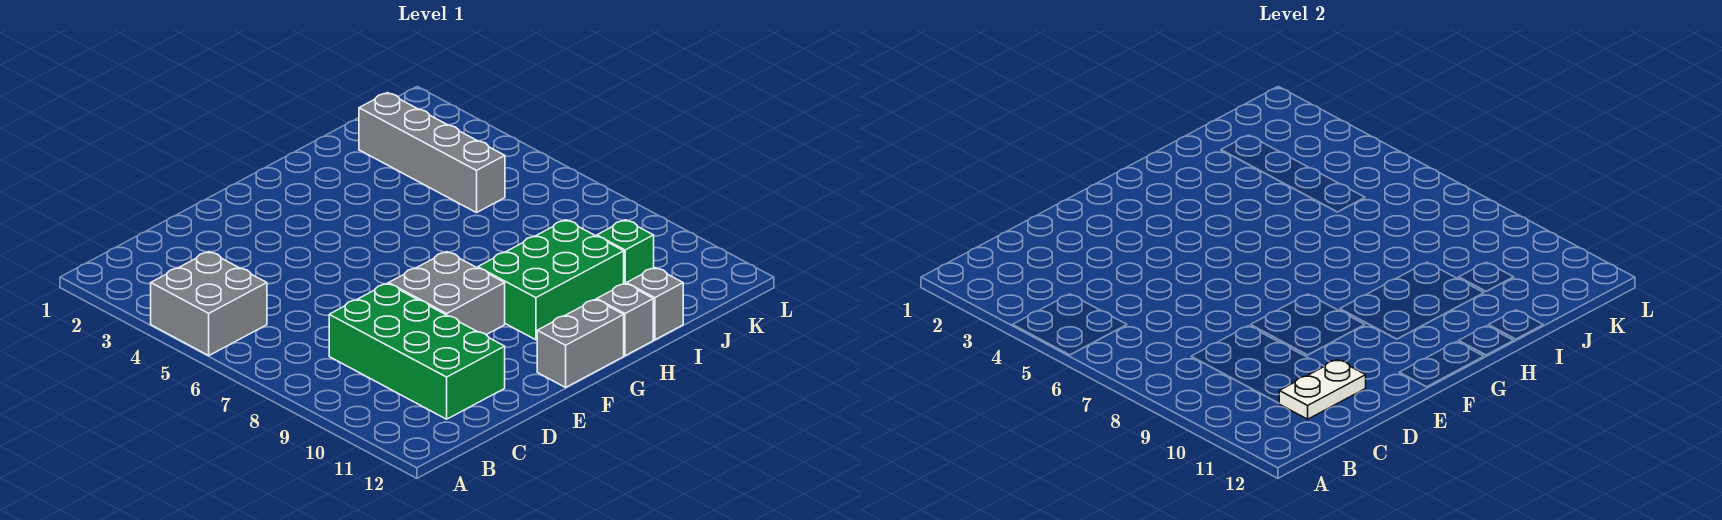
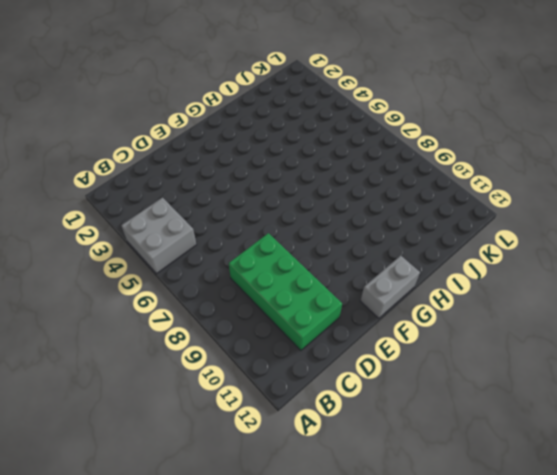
none -> grey 2x2 brick [389,252,505,335]
none -> green 2x3 brick [478,220,624,340]

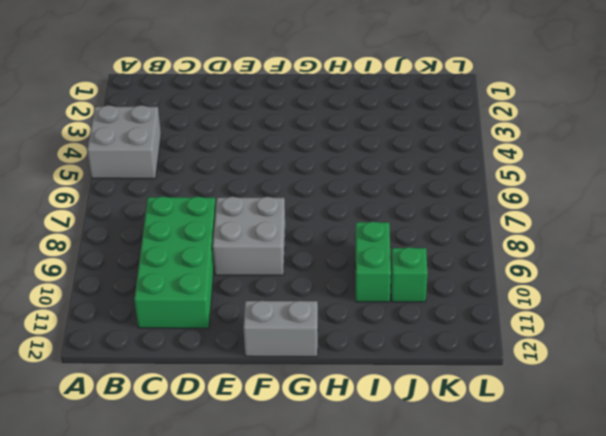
green 1x2 brick [355,222,391,302] -> green 2x3 brick [478,220,624,340]
none -> grey 1x1 brick [597,284,653,356]
none -> grey 1x1 brick [627,268,683,340]

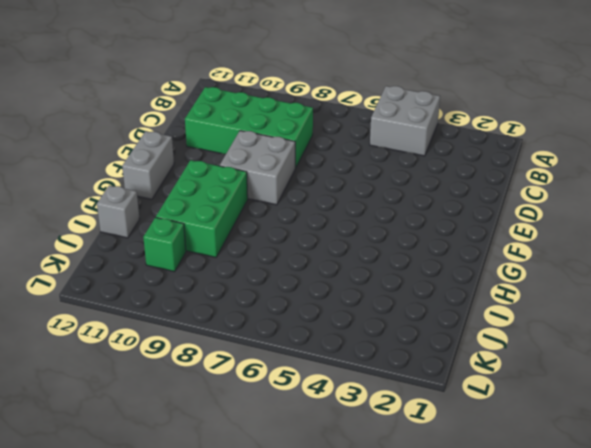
none -> grey 1x1 brick [597,284,653,356]
none -> grey 1x4 brick [359,93,505,213]

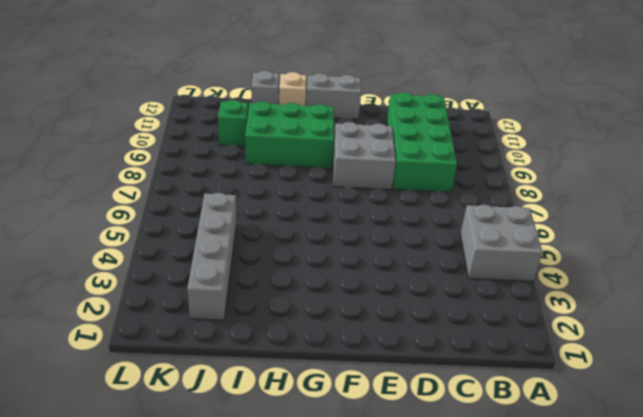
tan 1x1 brick [279,72,306,106] -> grey 1x1 brick [597,284,653,356]
none -> white 1x2 plate [1279,360,1366,419]

